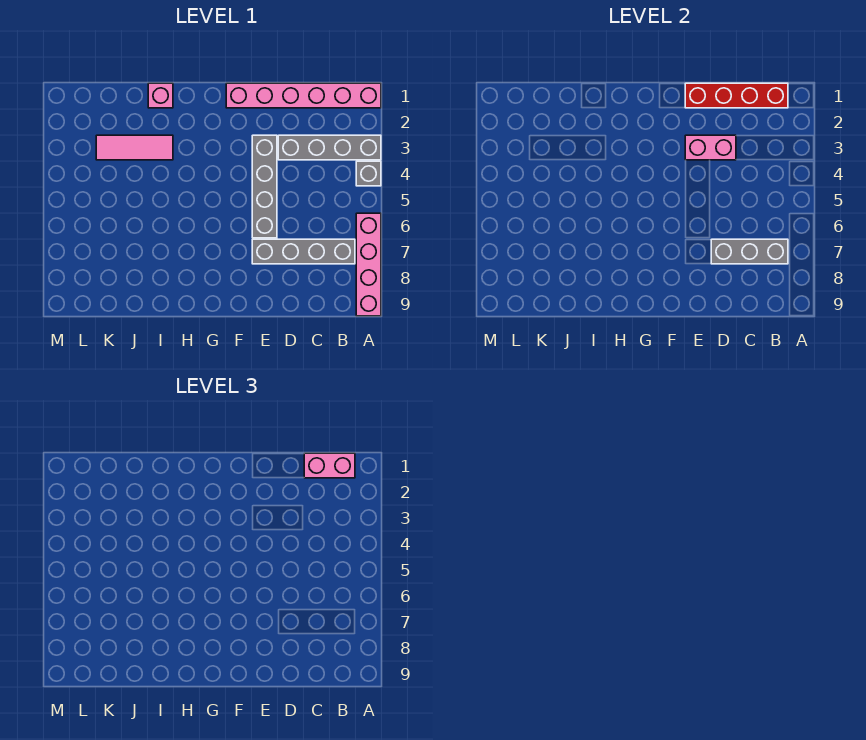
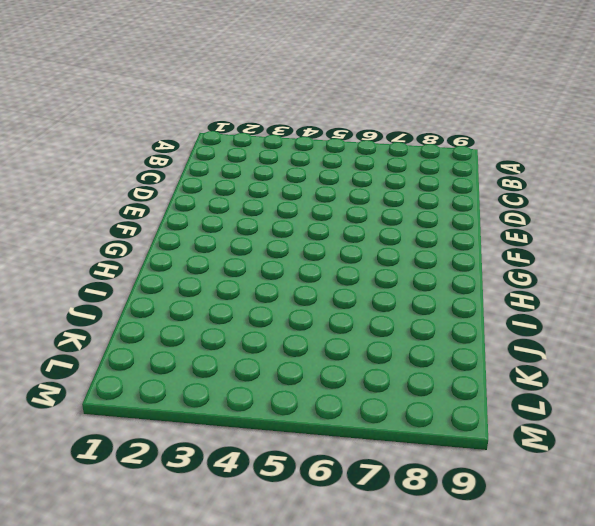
none -> pink 1x6 brick [226,83,381,108]
none -> grey 1x4 brick [278,135,381,160]
none -> grey 1x1 brick [356,161,381,186]

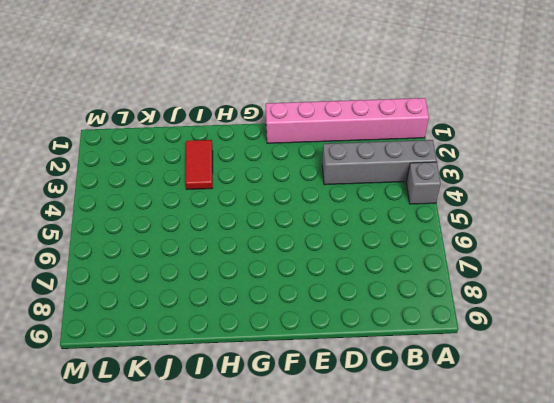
red 1x2 tile [186,140,213,189] -> pink 1x3 tile [96,135,173,160]
none -> pink 1x4 brick [356,213,381,316]
none -> grey 1x4 brick [252,239,355,264]
none -> grey 1x4 brick [252,135,277,238]

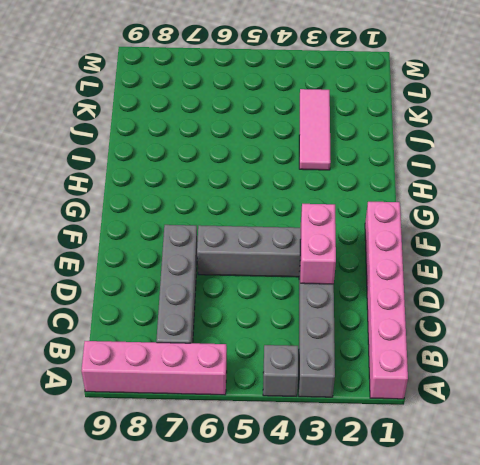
none -> pink 1x1 brick [148,83,173,108]
none -> red 1x4 brick [685,83,788,108]
none -> grey 1x3 brick [711,239,788,264]

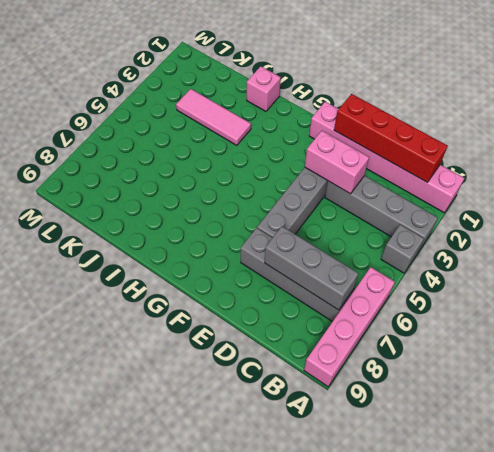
none -> pink 1x2 brick [304,453,355,478]

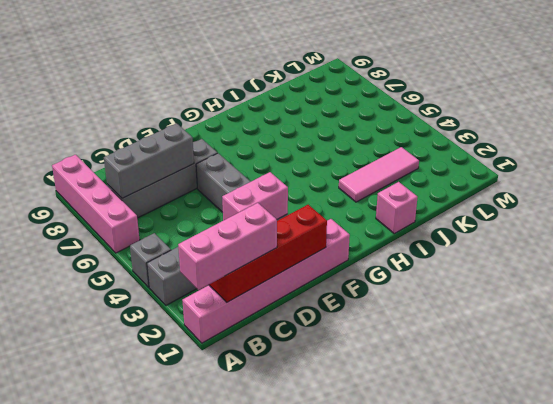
pink 1x3 brick [178,203,277,290] -> pink 1x2 brick [304,453,355,478]

